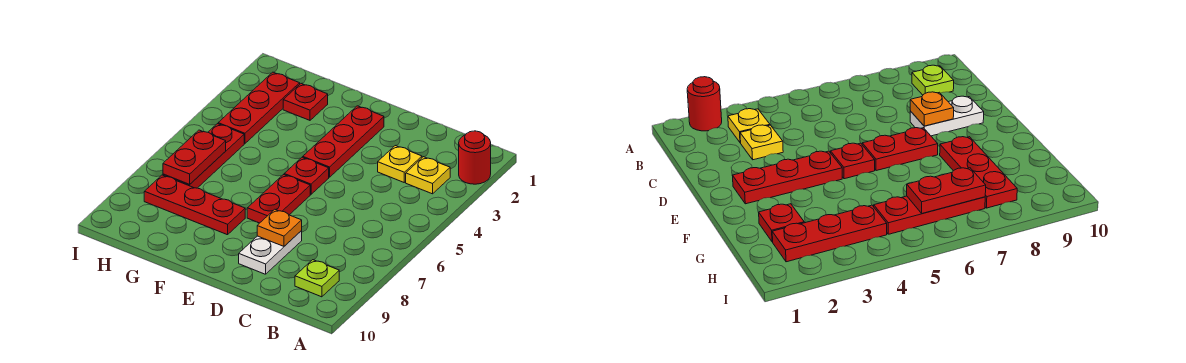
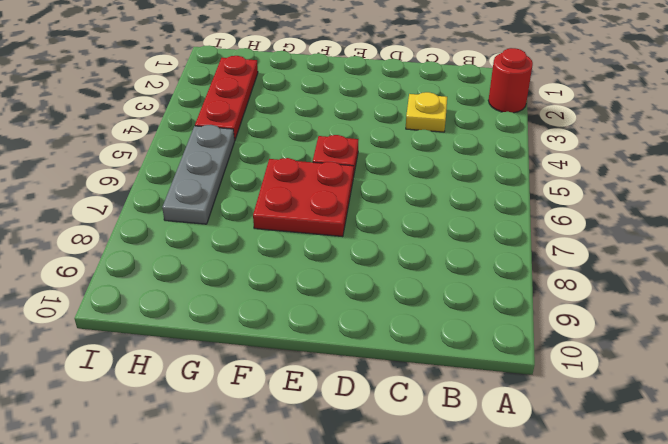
red 2x2 plate [253,158,354,237] -> red 1x2 plate [247,175,310,223]
grey 1x3 plate [162,125,235,224] -> red 1x3 plate [163,124,244,188]
none -> yellow 1x1 plate [406,157,450,194]
none -> lime 1x1 plate [295,260,339,297]
none -> white 1x2 plate [239,231,302,274]

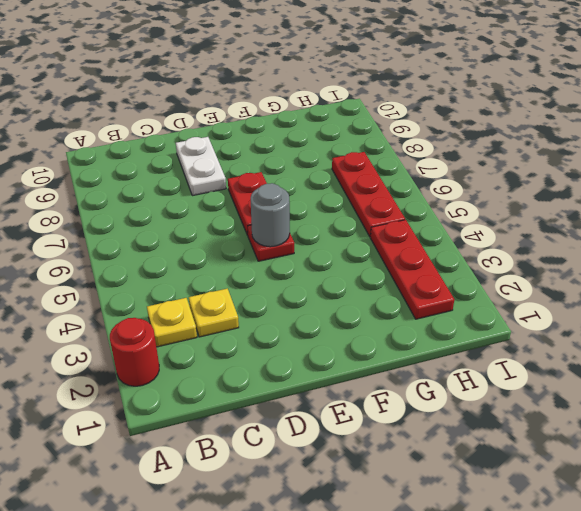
grey 1x1 round brick [251,183,290,247] -> none
none -> lime 1x1 plate [295,260,339,297]
none -> red 1x3 plate [303,106,384,177]
none -> red 1x3 plate [144,175,245,235]

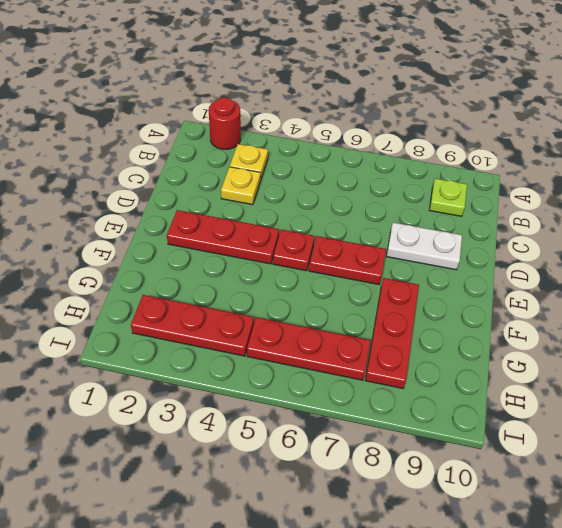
none -> red 1x1 plate [283,84,328,120]
none -> orange 1x1 plate [257,209,302,246]
none -> red 1x2 plate [163,130,226,184]

